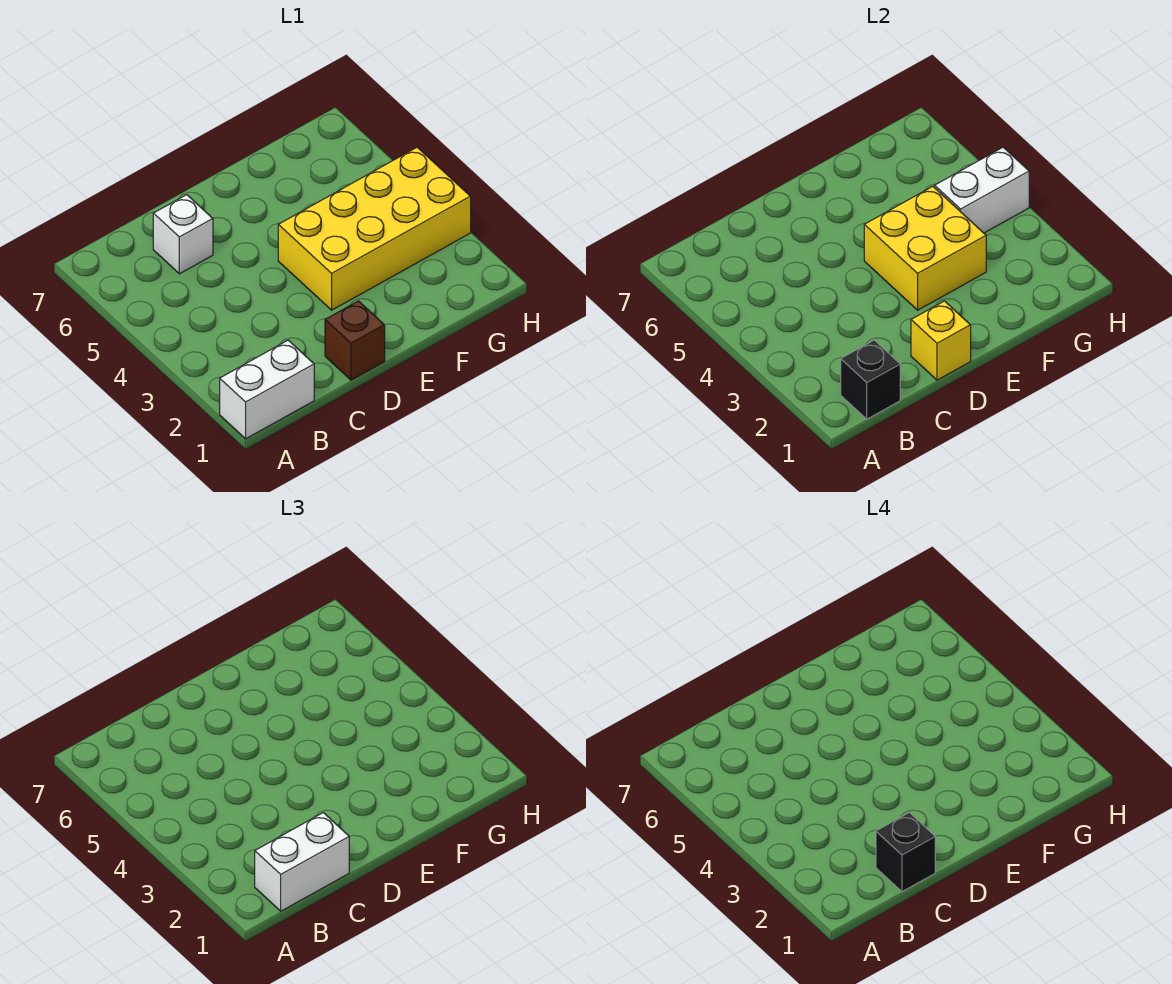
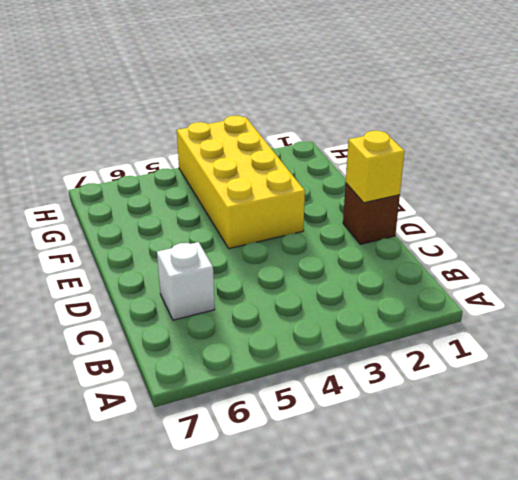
none -> white 1x2 brick [220,340,314,439]
none -> black 1x1 brick [841,340,900,419]

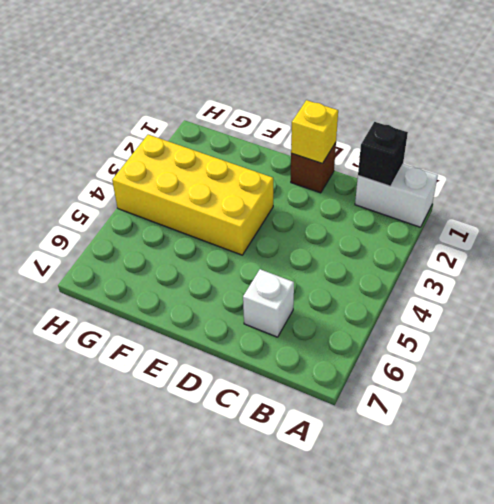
none -> yellow 2x2 brick [864,186,986,310]
none -> white 1x2 brick [935,147,1029,233]

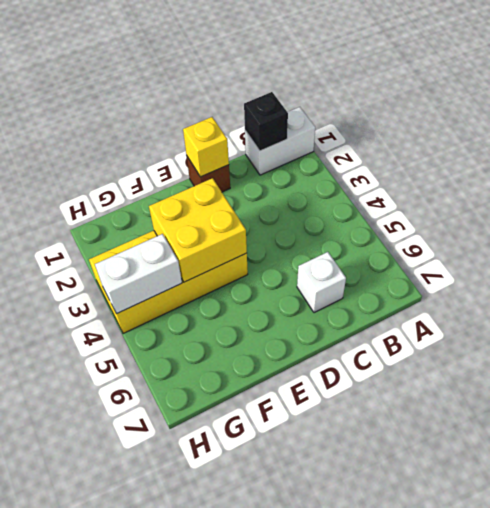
none -> white 1x2 brick [255,813,349,911]
none -> black 1x1 brick [876,813,935,892]

